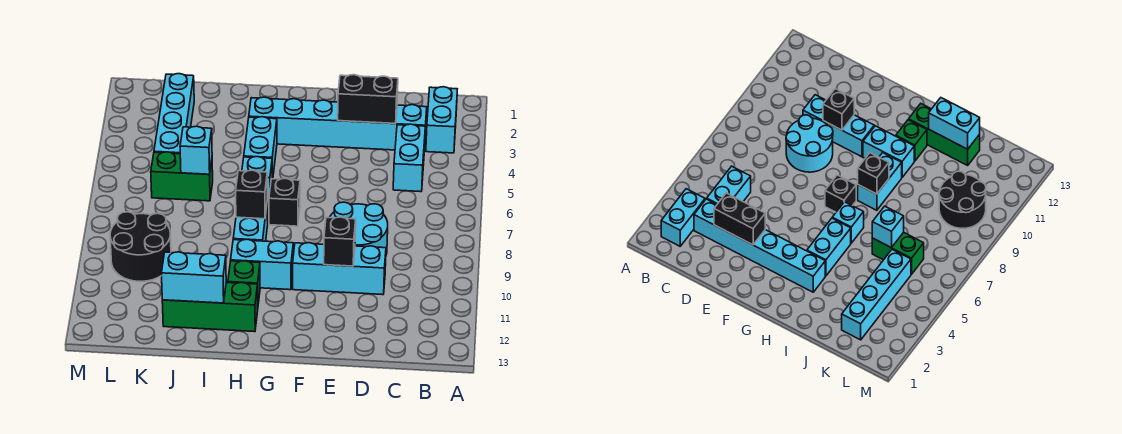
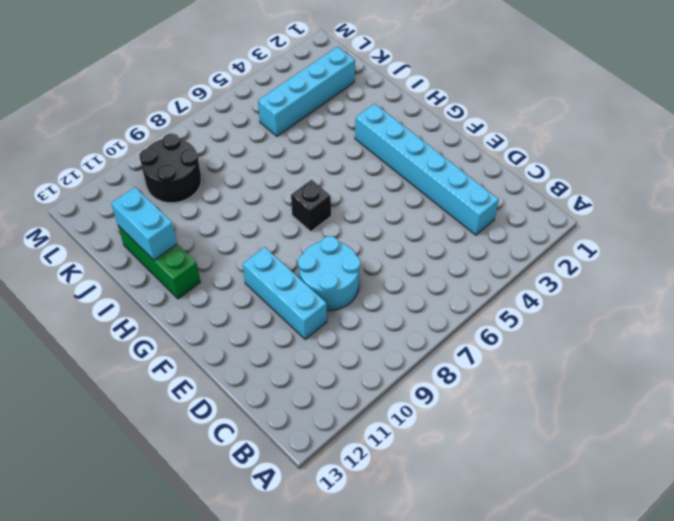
none -> cyan 1x2 brick [426,87,457,153]
none -> cyan 1x2 brick [393,124,425,192]
none -> cyan 1x2 brick [231,239,293,290]

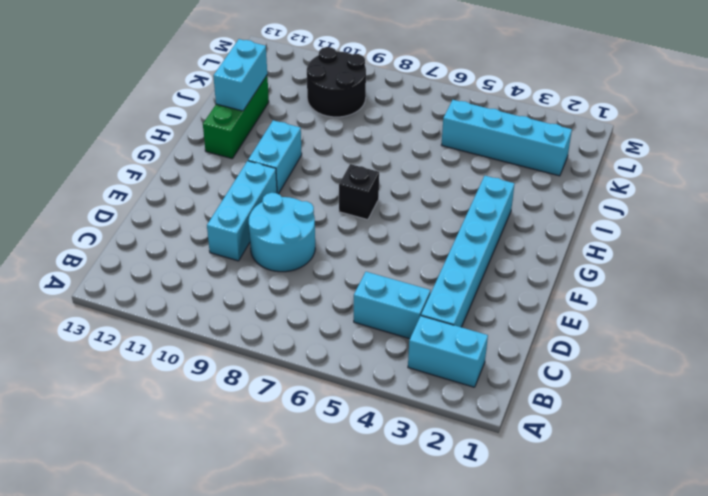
none -> cyan 1x2 brick [244,117,277,179]
none -> cyan 1x1 brick [242,157,272,204]
none -> cyan 1x2 brick [233,207,268,241]

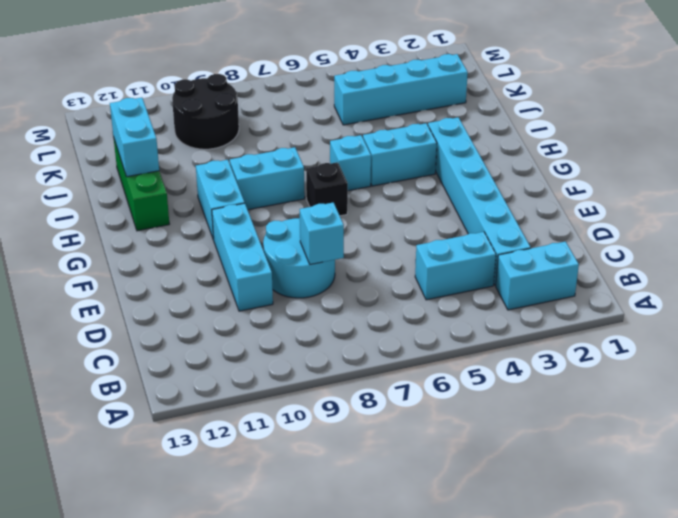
cyan 1x1 brick [300,203,344,265] -> cyan 1x1 brick moved to [180,126,212,174]
none -> green 1x1 brick [228,261,260,303]
none -> green 1x2 brick [151,152,213,201]
none -> black 1x2 brick [338,75,398,124]

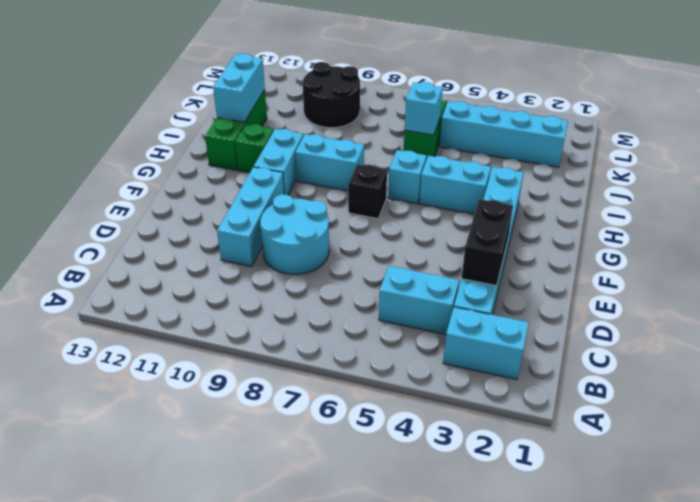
none -> black 1x1 brick [324,217,356,266]
none -> black 1x1 brick [236,170,267,219]

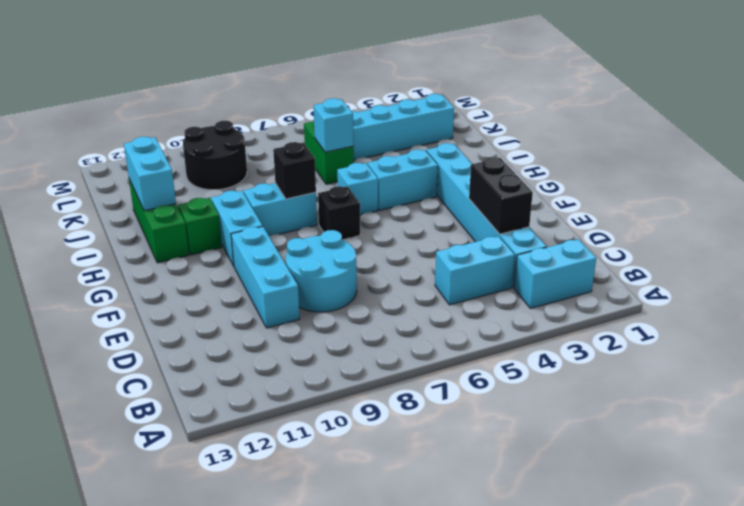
none -> black 1x1 brick [324,217,356,266]

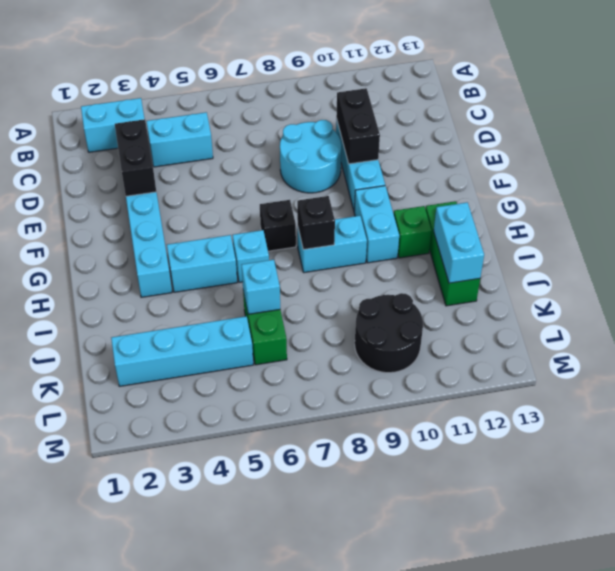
black 1x2 brick [336,88,380,164] -> black 1x1 brick [324,217,356,266]

